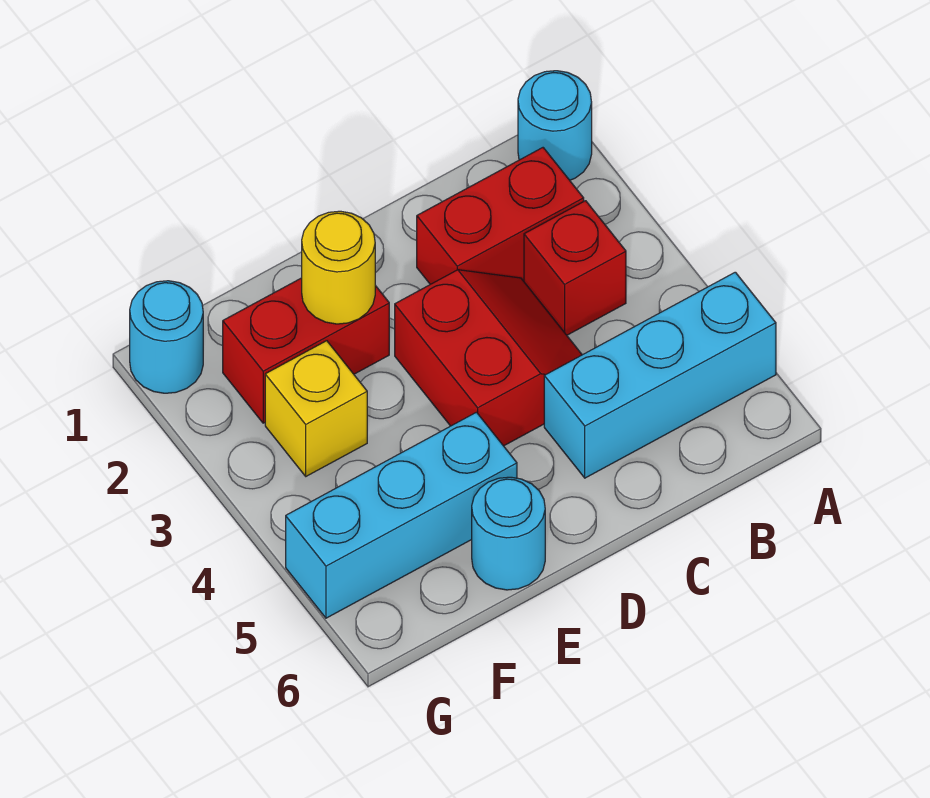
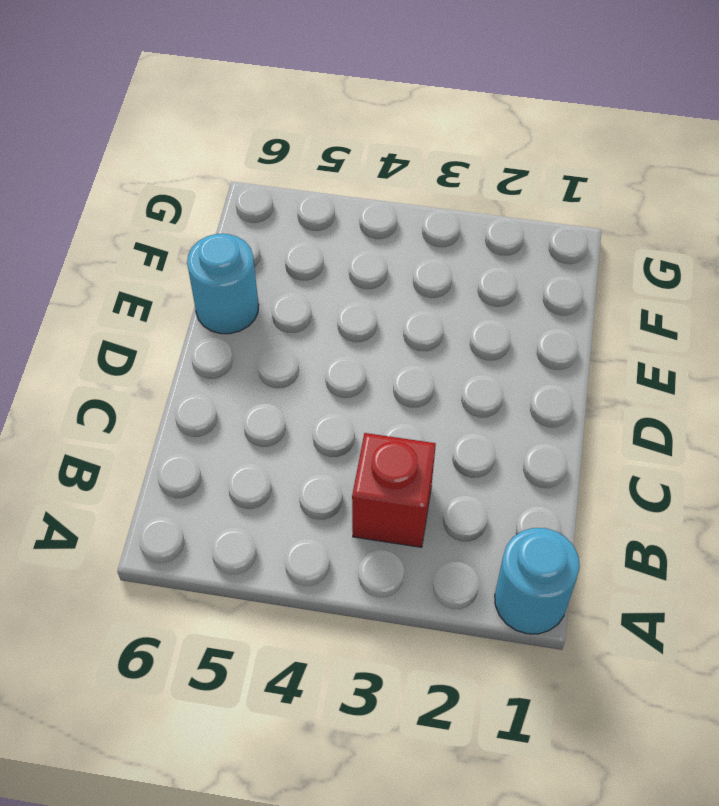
none -> cyan 1x3 brick [544,272,776,478]
none -> red 1x2 brick [417,148,584,284]

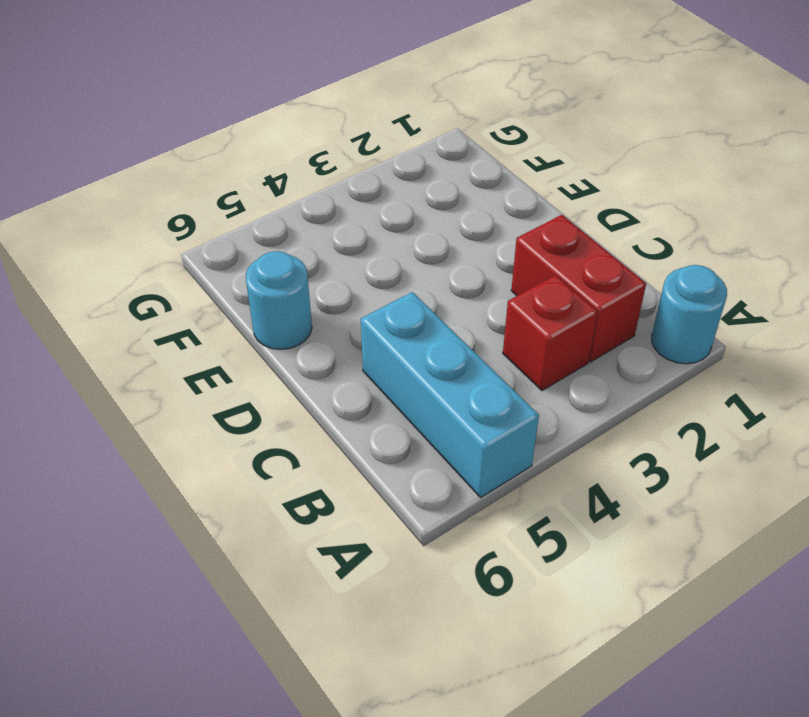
none -> red 2x2 slope [395,270,582,446]
none -> red 1x2 brick [223,278,389,423]

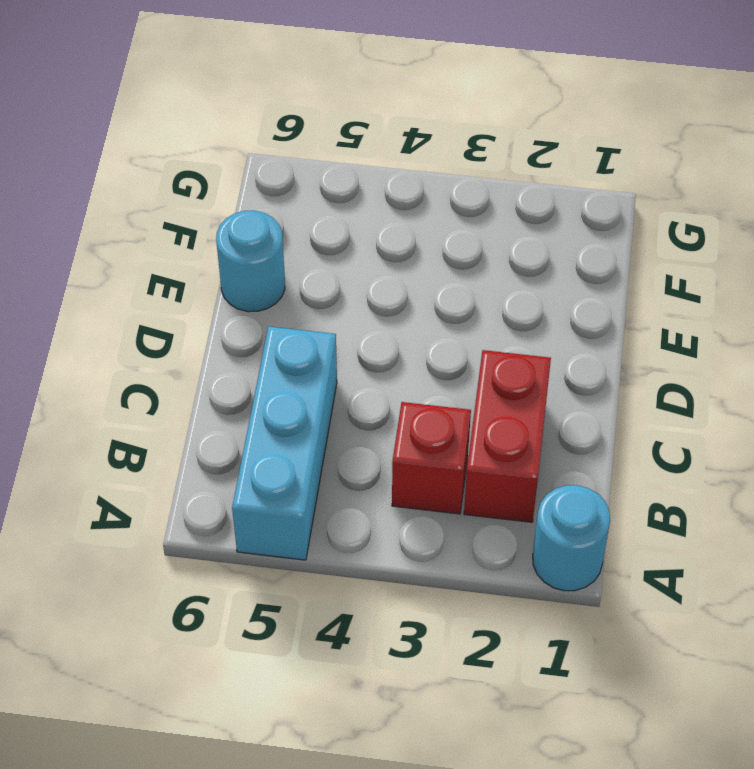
none -> red 2x2 slope [395,270,582,446]
none -> red 1x2 brick [223,278,389,423]

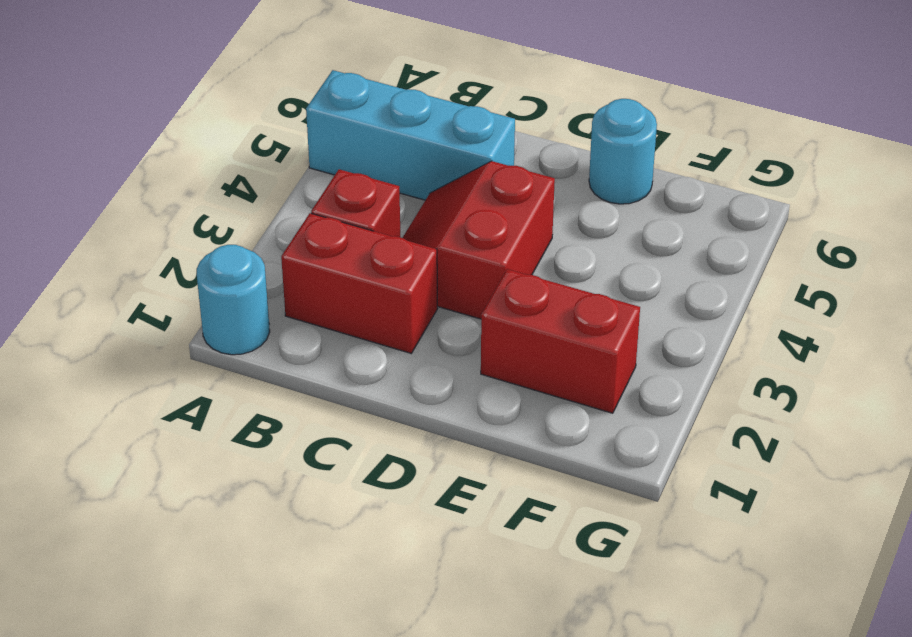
none -> cyan 1x3 brick [286,412,517,618]
none -> yellow 1x1 brick [265,341,367,476]

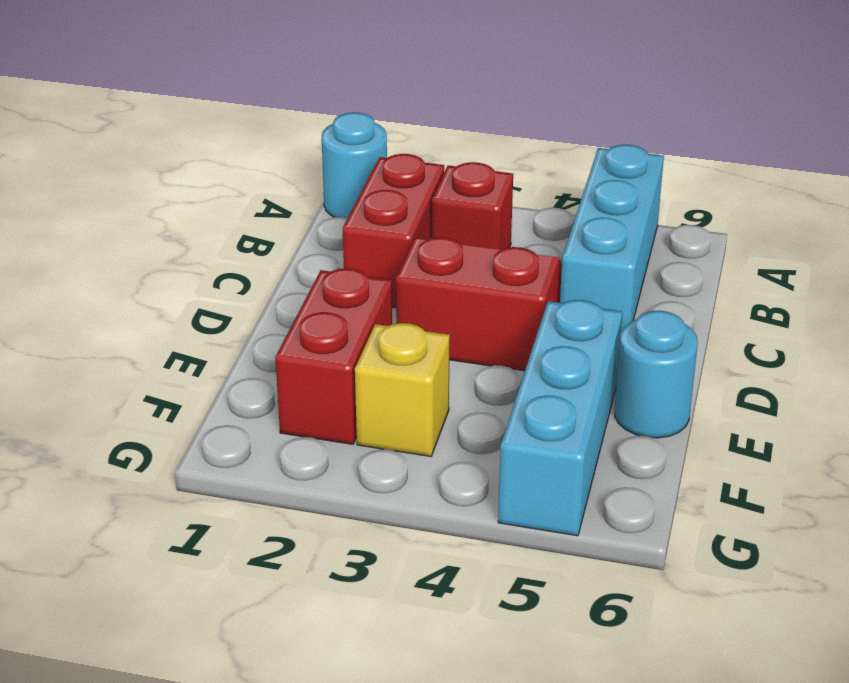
none -> cyan 1x1 round brick [130,281,203,393]
none -> yellow 1x1 round brick [302,211,375,324]

